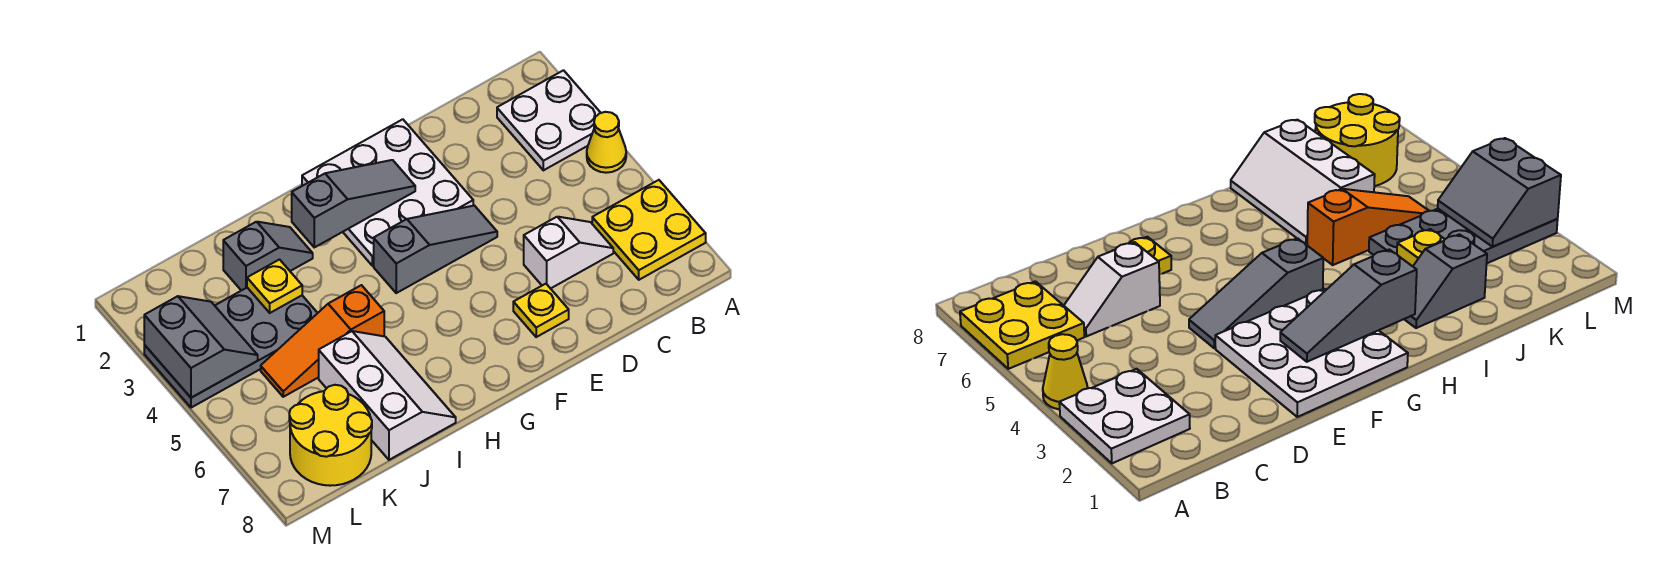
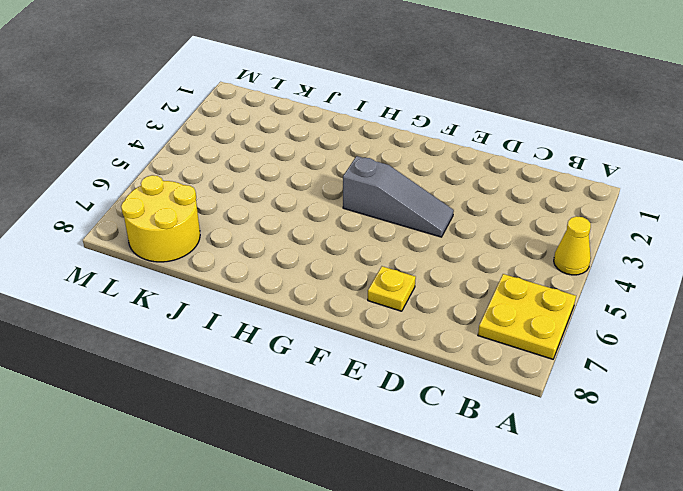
none -> white 2x2 plate [497,70,600,170]
none -> white 1x2 slope [524,217,613,289]
none -> white 3x3 plate [302,119,473,266]

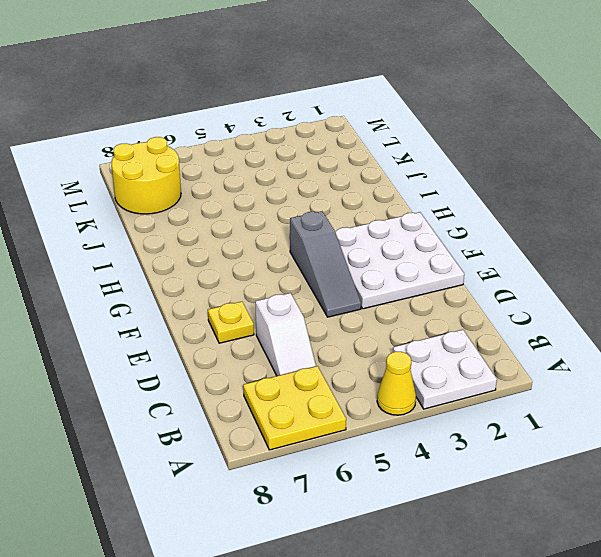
none -> grey 1x2 slope [223,222,313,291]
none -> orange 1x3 slope [261,285,384,397]
none -> white 2x3 slope [319,331,456,460]

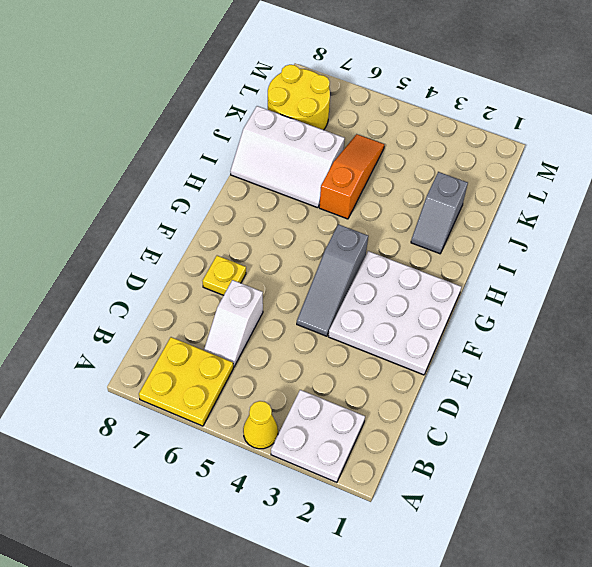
none -> grey 2x4 plate [144,288,317,408]
none -> grey 1x3 slope [292,160,415,247]
none -> yellow 1x1 plate [247,260,302,313]

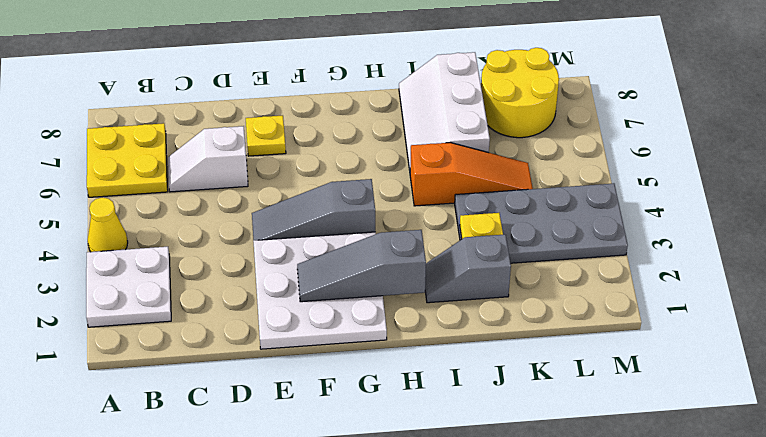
none -> grey 2x2 slope [144,296,258,398]

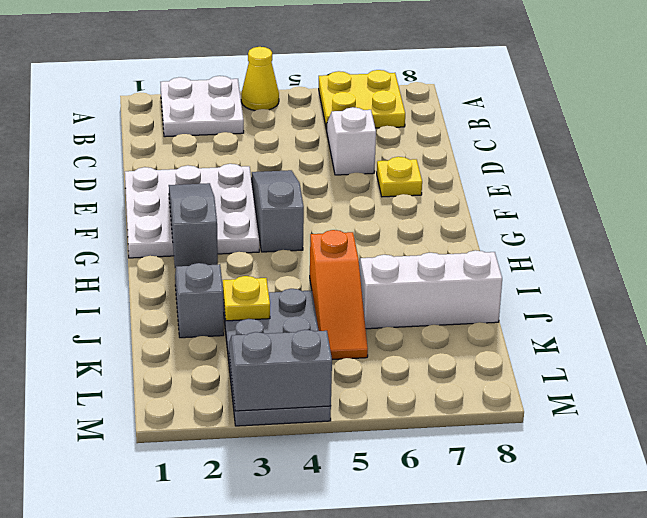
none -> yellow 2x2 round brick [289,385,372,486]

